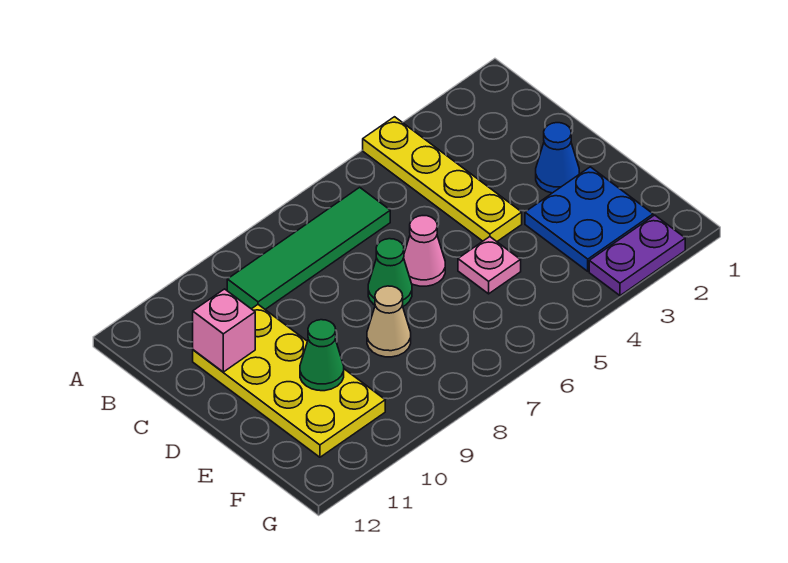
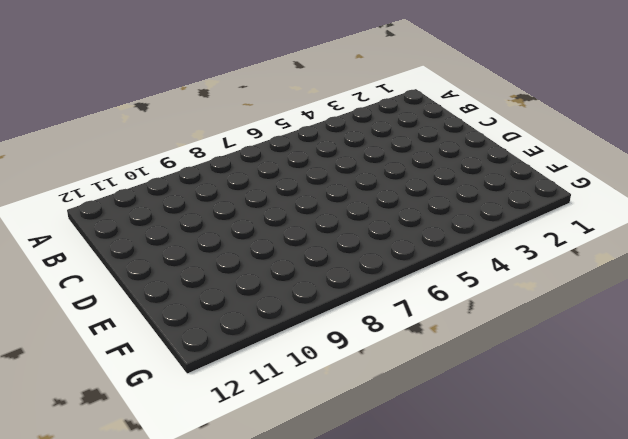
none -> yellow 1x4 plate [363,117,522,241]
none -> green 1x4 tile [227,187,390,309]
none -> yellow 2x4 plate [193,305,385,457]

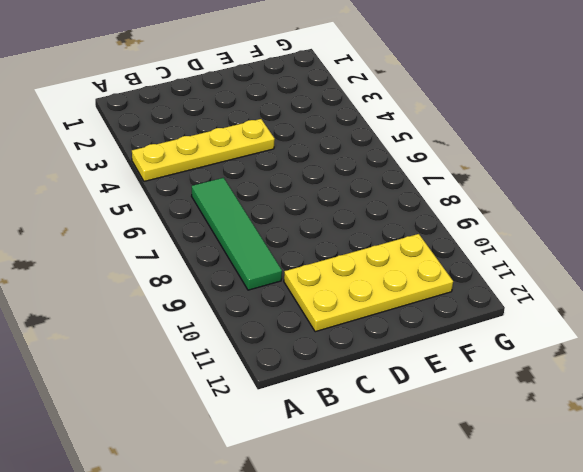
none -> blue 1x1 cone [536,123,579,193]
none -> pink 1x1 cone [404,216,445,286]
none -> green 1x1 cone [368,239,412,306]

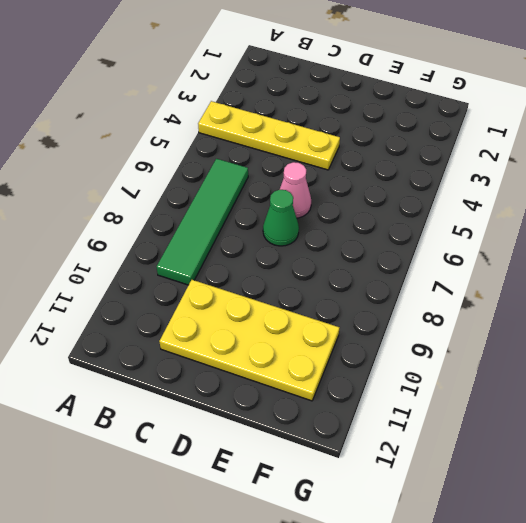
none -> blue 1x1 cone [536,123,579,193]
none -> blue 2x2 plate [525,167,653,271]
none -> pink 1x1 plate [458,237,521,294]

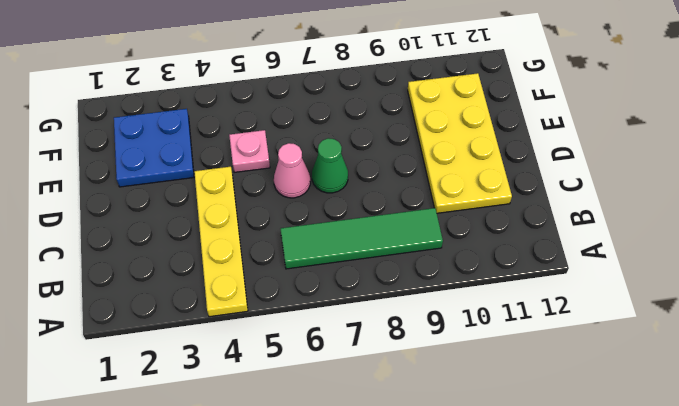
none -> blue 1x1 cone [536,123,579,193]
none -> tan 1x1 cone [367,286,411,357]
none -> purple 1x2 plate [589,215,685,296]

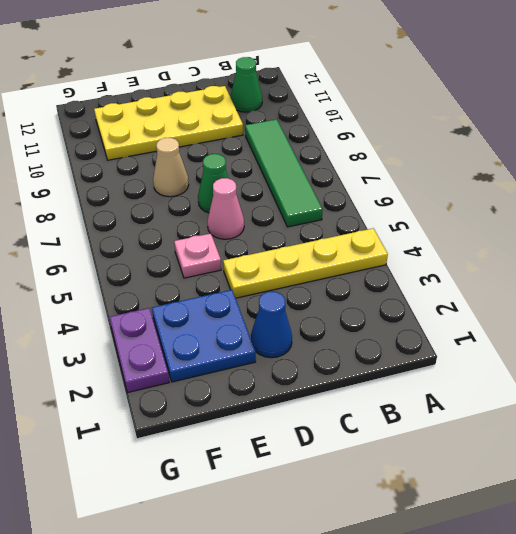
green 1x1 cone [230,57,262,112] -> green 1x1 cone moved to [300,320,344,391]
none -> pink 1x1 brick [193,289,255,372]

